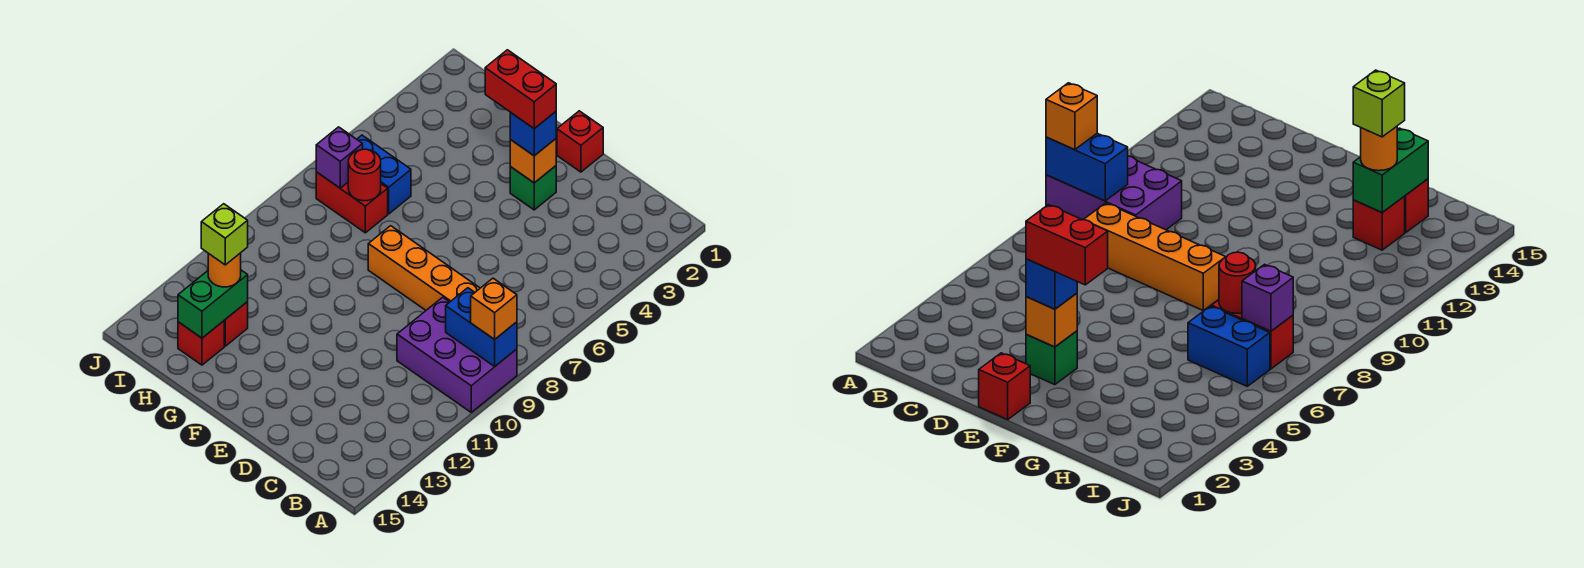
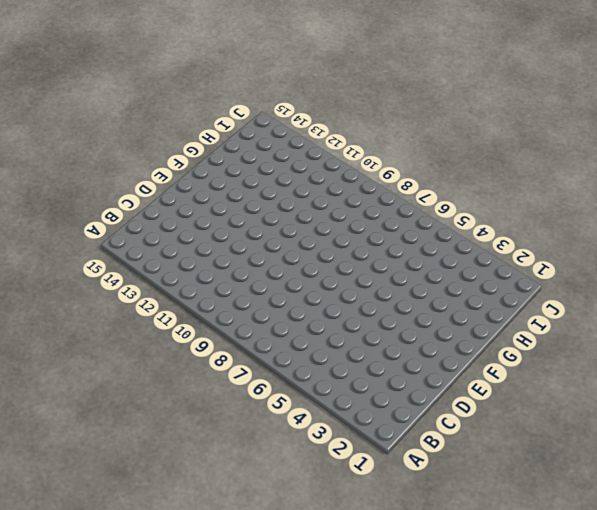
none -> purple 2x3 brick [397,297,517,412]
none -> orange 1x4 brick [368,226,480,310]
none -> red 1x1 brick [557,111,603,172]

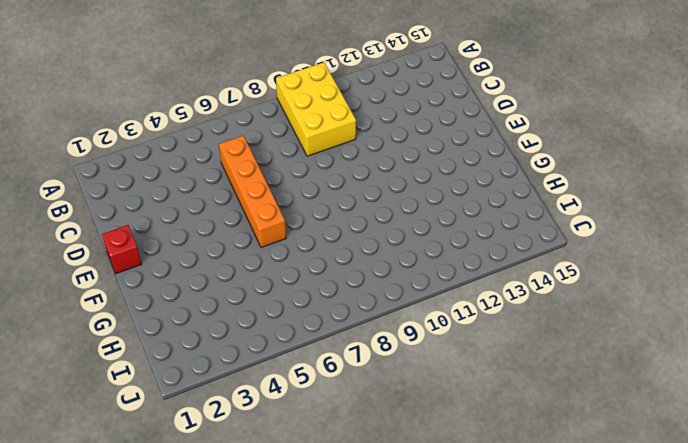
yellow 2x3 brick [276,62,356,156] -> purple 2x3 brick [397,297,517,412]
orange 1x4 brick [219,136,286,248] -> orange 1x4 brick moved to [368,226,480,310]
none -> green 1x1 brick [510,166,556,210]
none -> blue 1x2 brick [357,135,411,214]
none -> red 1x2 brick [316,172,388,233]

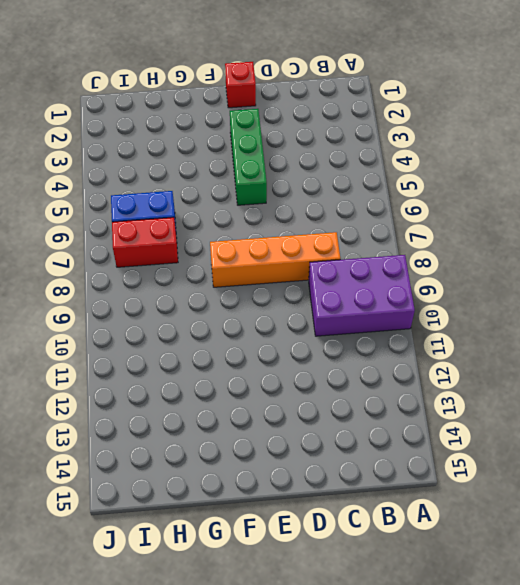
green 1x3 brick [230,109,267,205] -> green 1x1 brick [510,166,556,210]
none -> red 1x1 brick [224,302,248,346]
none -> red 1x1 brick [178,321,224,365]
none -> blue 1x2 brick [446,288,517,366]

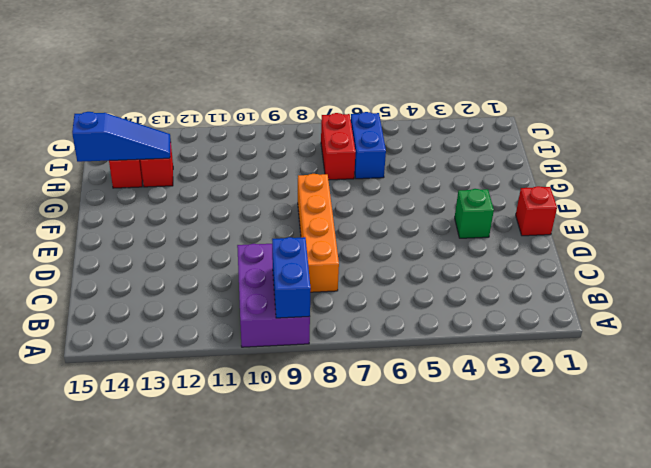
blue 1x3 slope [72,112,171,162] -> green 1x2 brick [178,270,248,338]
none -> orange 1x1 brick [510,139,556,183]
none -> red 1x1 round brick [348,149,381,201]
none -> purple 1x1 brick [316,127,363,188]

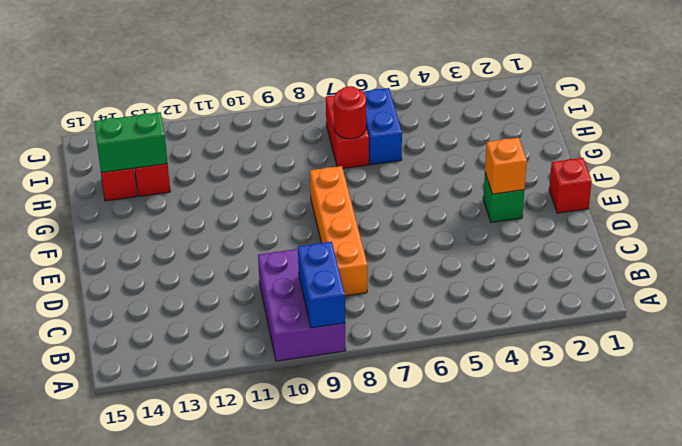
none -> purple 1x1 brick [316,127,363,188]
none -> orange 1x1 brick [471,278,517,339]
none -> blue 1x1 brick [510,112,556,156]

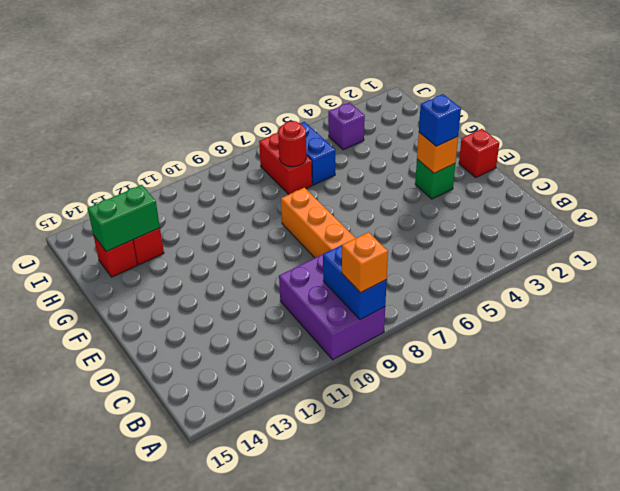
purple 1x1 brick [328,102,365,150] -> purple 1x1 brick moved to [316,127,363,188]
none -> orange 1x1 round brick [208,253,241,287]
none -> red 1x2 brick [485,50,556,129]
none -> lime 1x1 brick [201,204,248,265]

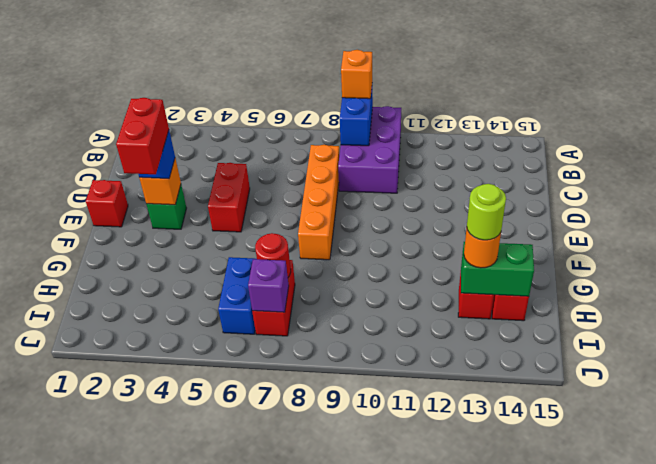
red 1x2 brick [208,163,250,232] -> none
lime 1x1 round brick [467,184,506,240] -> lime 1x1 brick [201,204,248,265]

